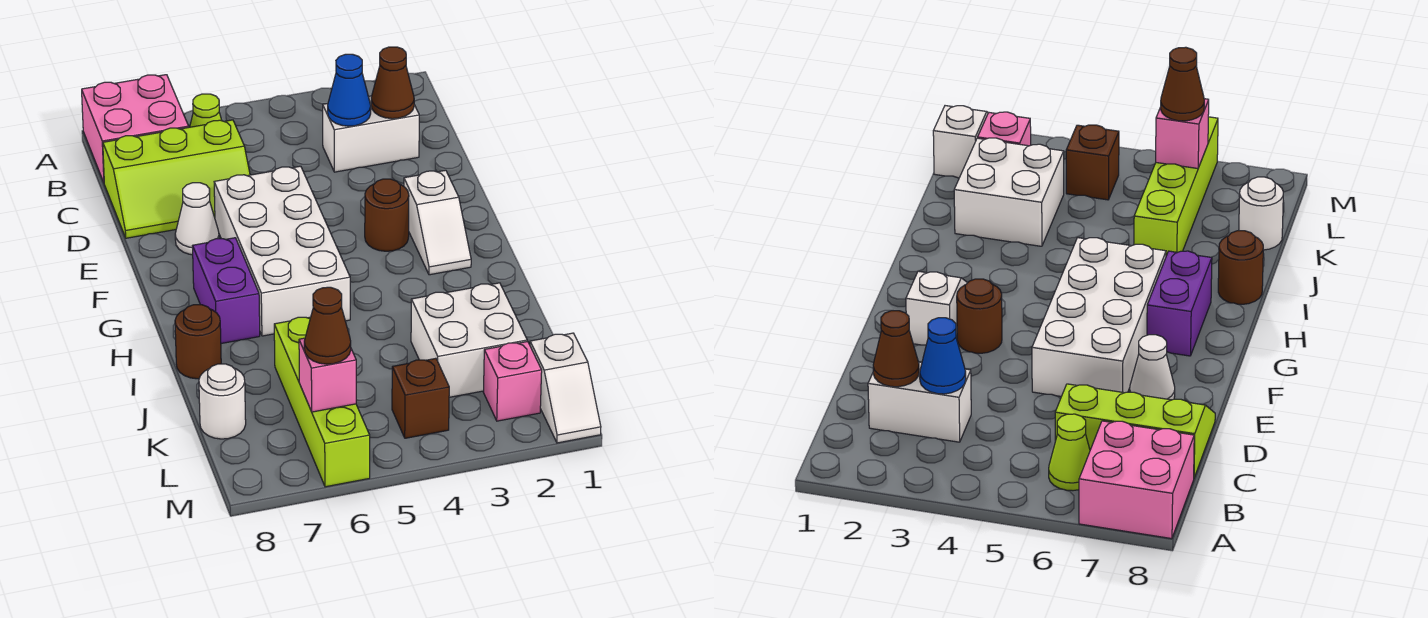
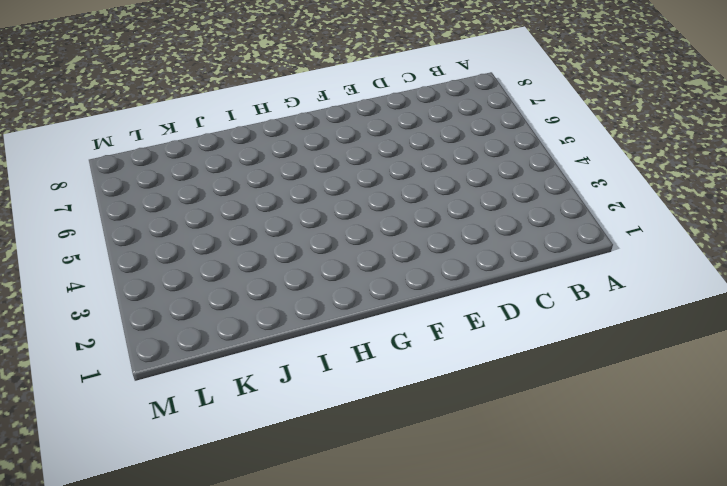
none -> pink 2x2 brick [82,75,189,182]
none -> lime 1x1 cone [190,94,222,127]
none -> white 1x2 brick [323,96,419,172]

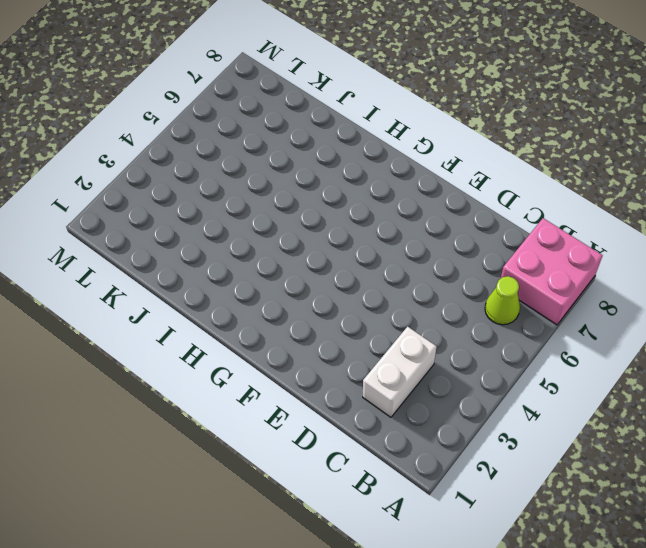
none -> lime 2x3 slope [103,120,250,238]
none -> white 2x4 brick [214,166,350,336]
none -> white 1x1 cone [175,183,219,255]

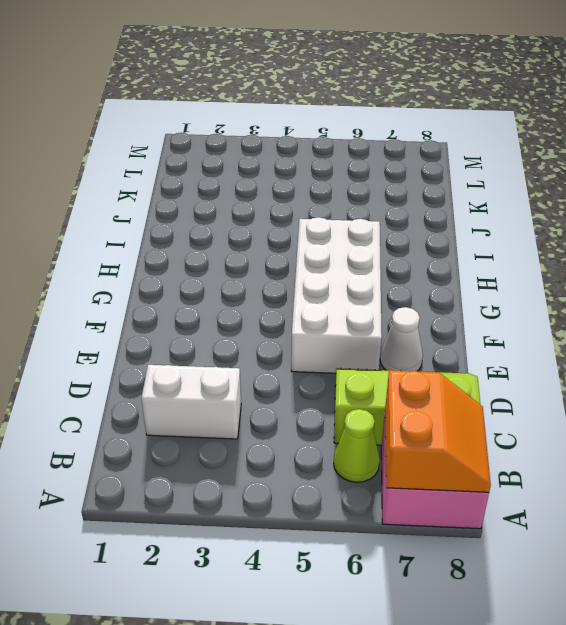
orange 2x2 slope [385,370,491,492] -> none
none -> white 1x2 slope [404,170,471,275]
none -> brown 1x1 round brick [365,179,409,251]
none -> purple 1x2 brick [193,238,260,344]

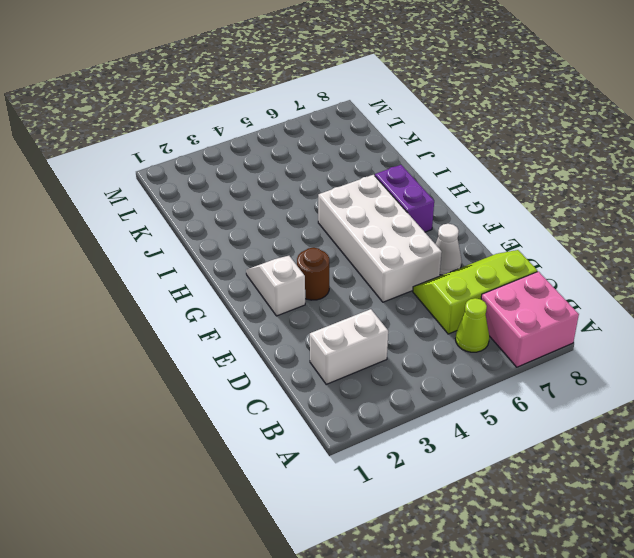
none -> brown 1x1 round brick [175,305,221,379]
none -> white 2x2 brick [411,283,527,397]
none -> lime 1x4 brick [274,317,370,487]

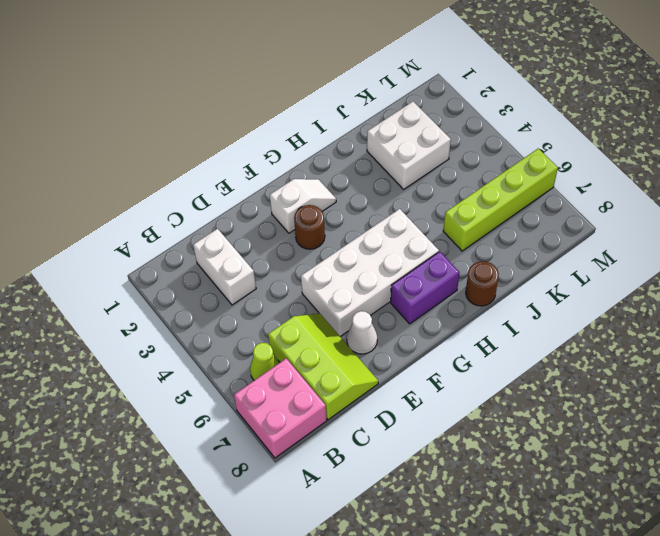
none -> white 1x1 round brick [199,364,246,439]
none -> white 1x2 slope [530,333,601,443]
none -> pink 1x1 brick [483,341,542,421]

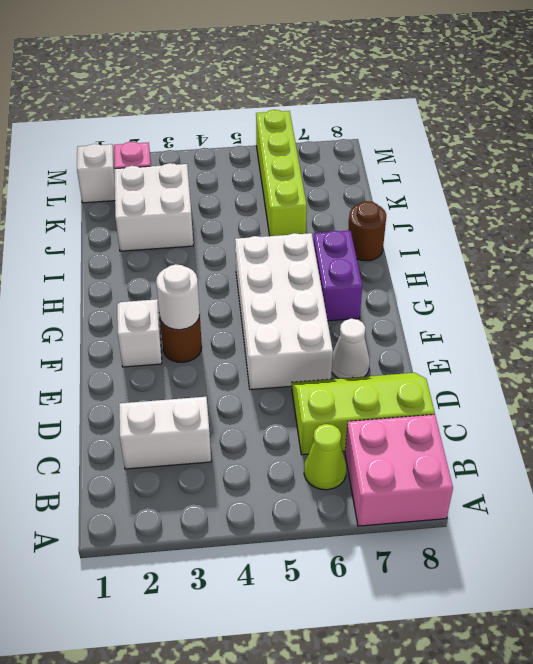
white 1x1 round brick [156,264,200,330] -> white 1x1 round brick moved to [199,364,246,439]
none -> brown 1x1 brick [392,358,449,438]
none -> brown 1x1 cone [371,47,414,119]
none -> blue 1x1 cone [328,54,371,126]

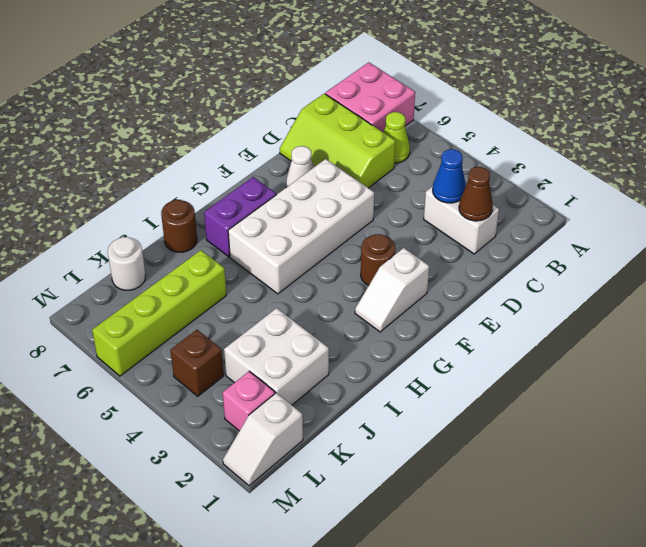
none -> pink 1x1 brick [299,338,356,412]
none -> brown 1x1 cone [304,287,351,364]

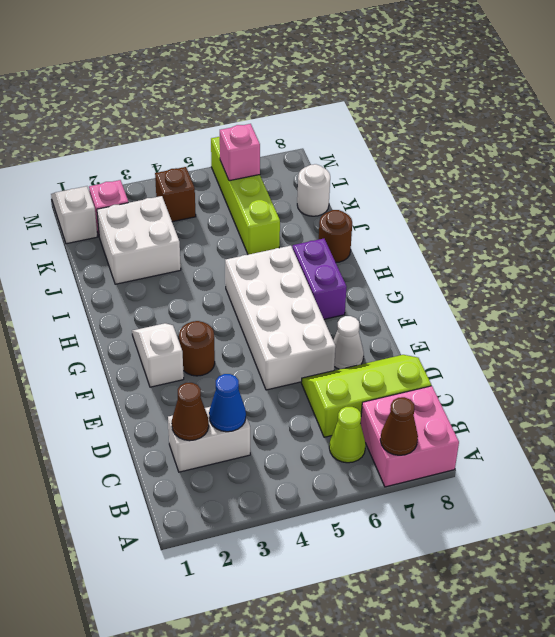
brown 1x1 cone [380,397,418,455] -> brown 1x1 cone moved to [304,287,351,364]

